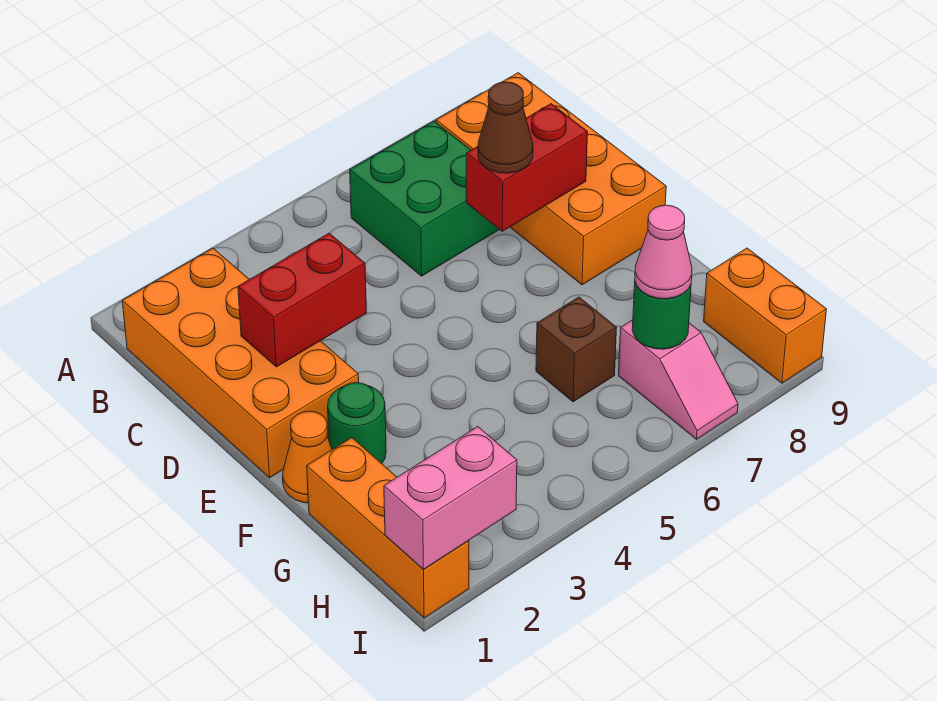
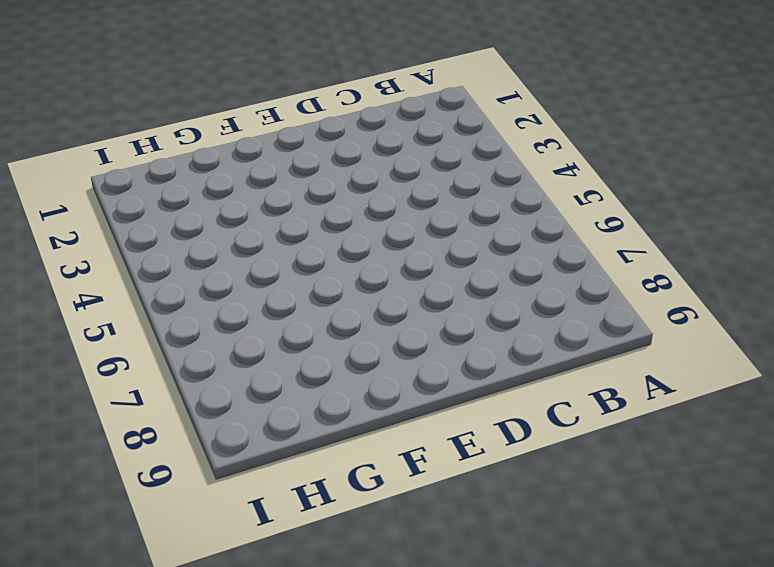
none -> orange 2x4 brick [122,248,359,478]
none -> green 2x2 brick [350,121,499,276]
none -> orange 2x4 brick [436,73,666,285]

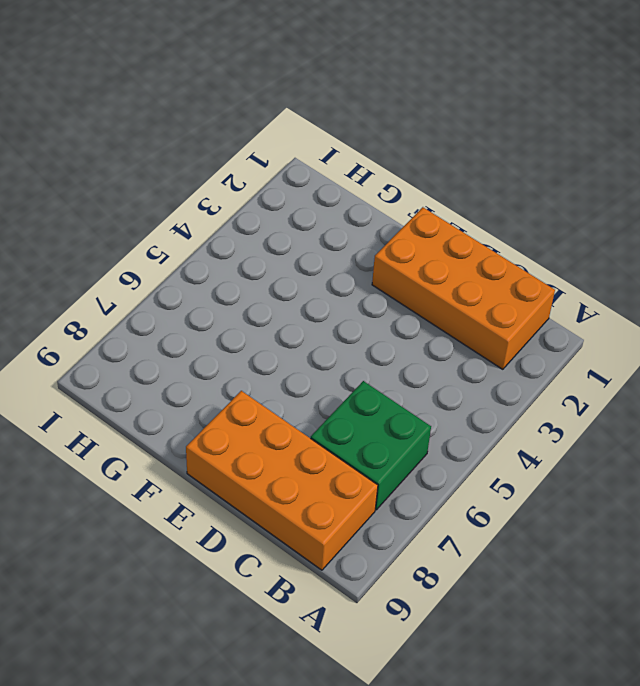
none -> orange 1x1 cone [283,411,332,503]
none -> green 1x1 round brick [328,383,386,464]
none -> orange 1x3 brick [307,438,469,618]

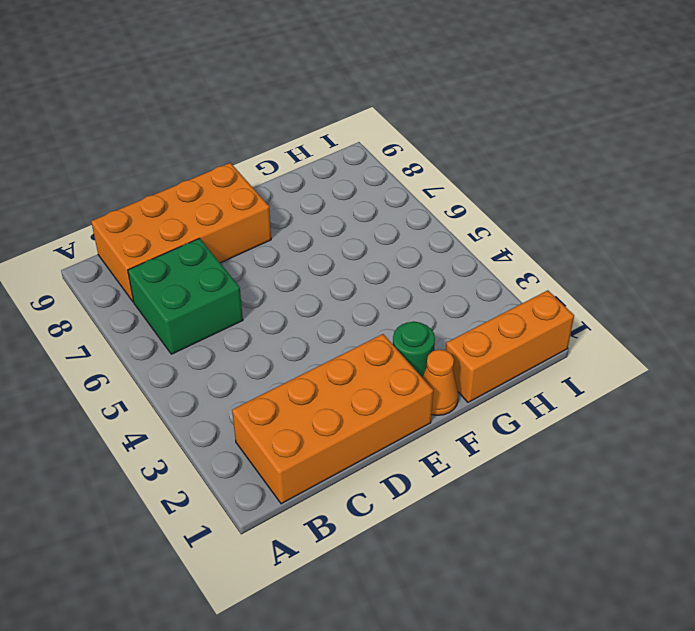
none -> brown 1x1 brick [536,297,617,402]
none -> pink 1x2 slope [618,320,738,439]
none -> orange 1x2 brick [704,248,827,383]

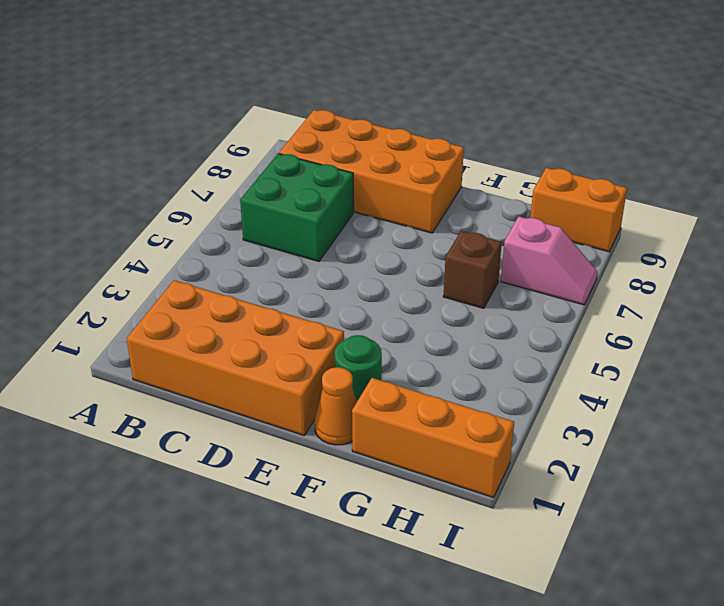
none -> red 1x2 brick [238,233,367,367]
none -> red 1x2 brick [466,104,588,231]
none -> green 1x1 round brick [632,282,691,349]

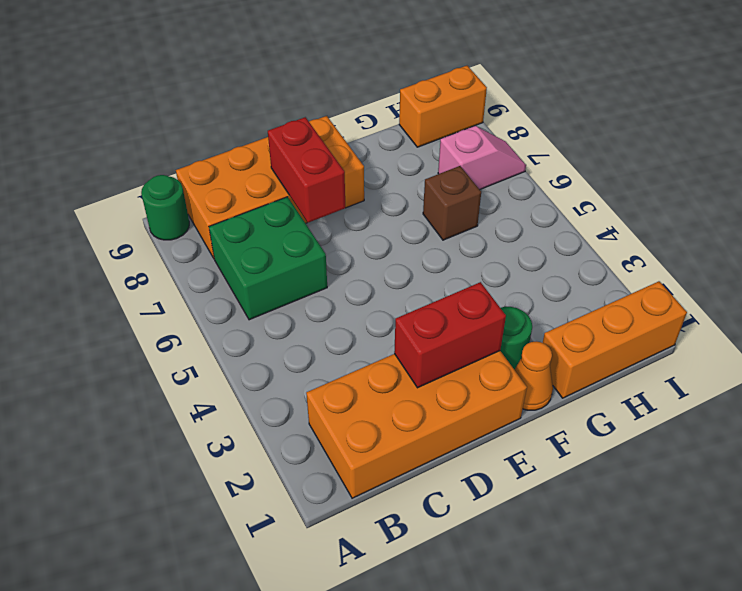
green 1x1 round brick [141,175,189,240] -> green 1x1 round brick moved to [632,282,691,349]
red 1x2 brick [394,282,506,388] -> red 1x2 brick turned to [238,233,367,367]
none -> pink 1x2 brick [384,427,517,569]
none -> brown 1x1 cone [478,82,533,173]
none -> pink 1x1 cone [635,205,692,299]

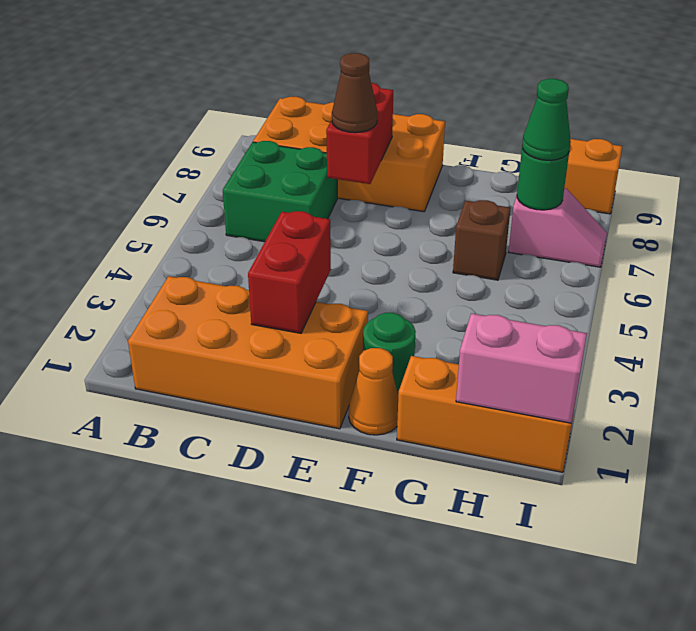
pink 1x2 brick [456,313,587,423] -> pink 1x2 brick turned to [384,427,517,569]
green 1x1 cone [522,79,571,160] -> pink 1x1 cone [635,205,692,299]

